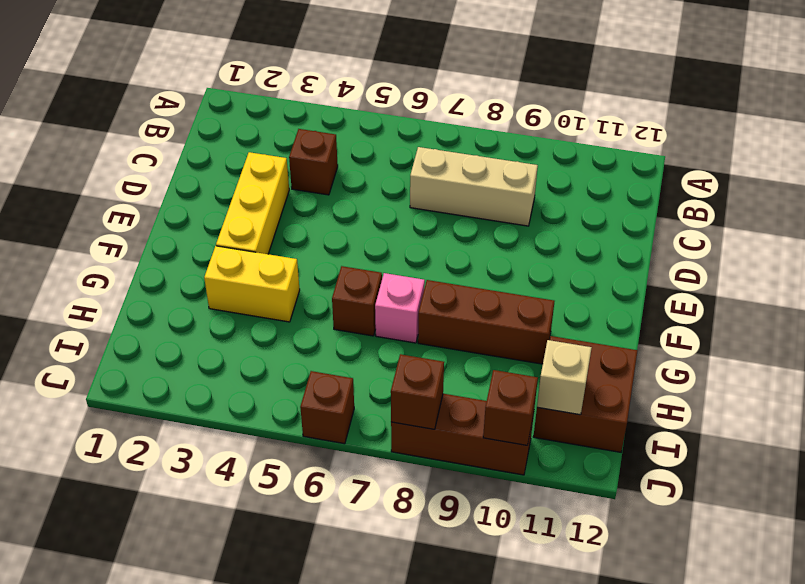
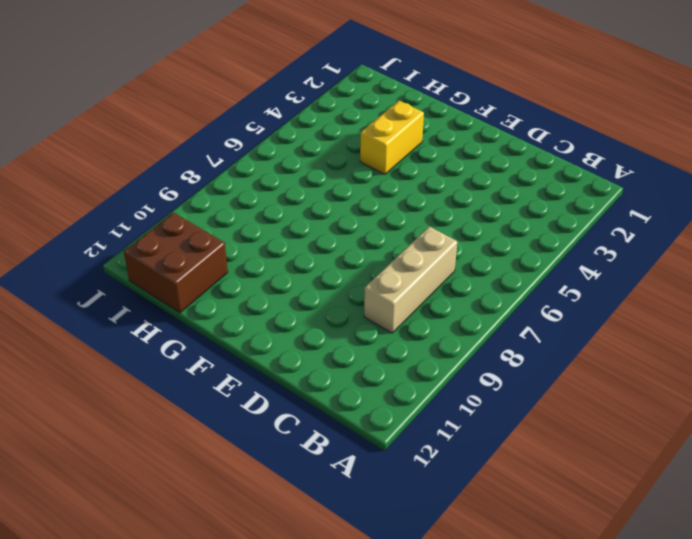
none -> brown 1x1 brick [289,129,338,195]
none -> yellow 1x3 brick [216,152,289,254]
none -> brown 1x1 brick [332,266,382,336]

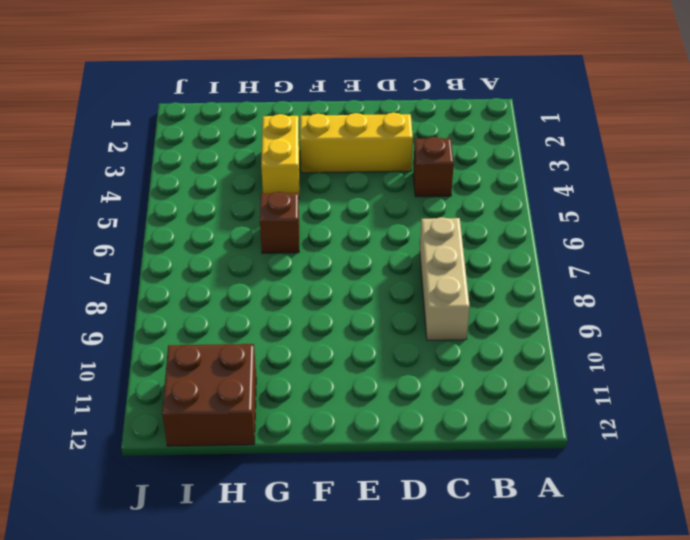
none -> pink 1x1 brick [375,273,425,343]
none -> brown 1x3 brick [418,280,554,364]
none -> brown 1x1 brick [300,371,354,444]

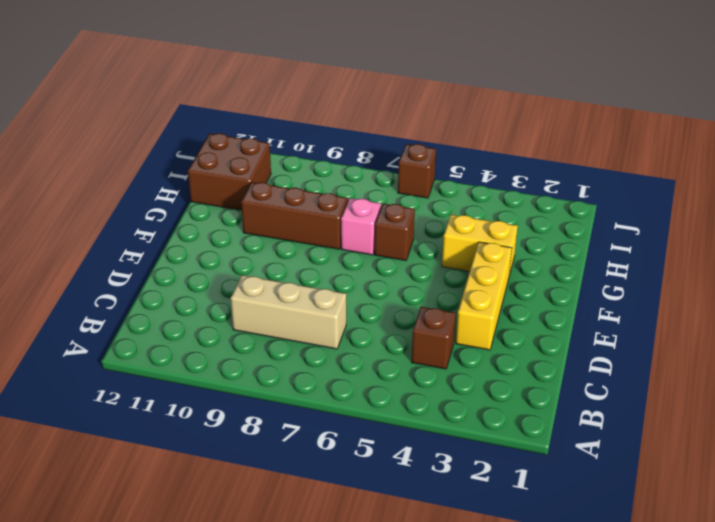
none -> brown 1x3 brick [391,394,534,475]
none -> tan 1x1 brick [537,340,592,415]
none -> brown 1x1 brick [391,354,444,429]

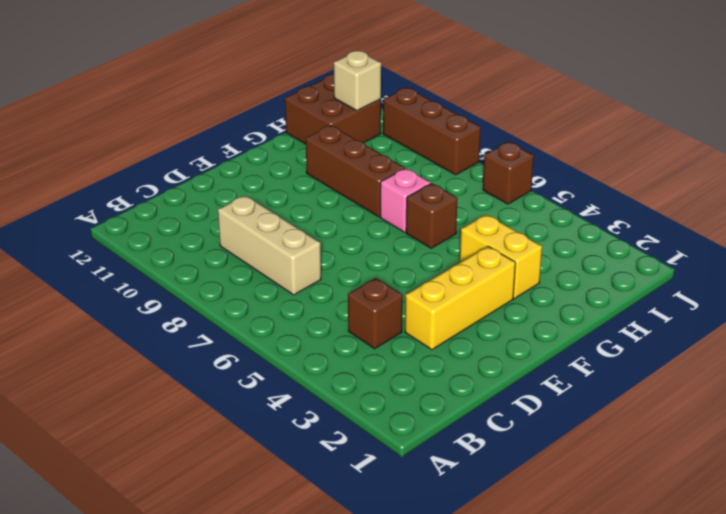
none -> brown 1x1 brick [391,354,444,429]
none -> brown 1x1 brick [483,370,538,445]

